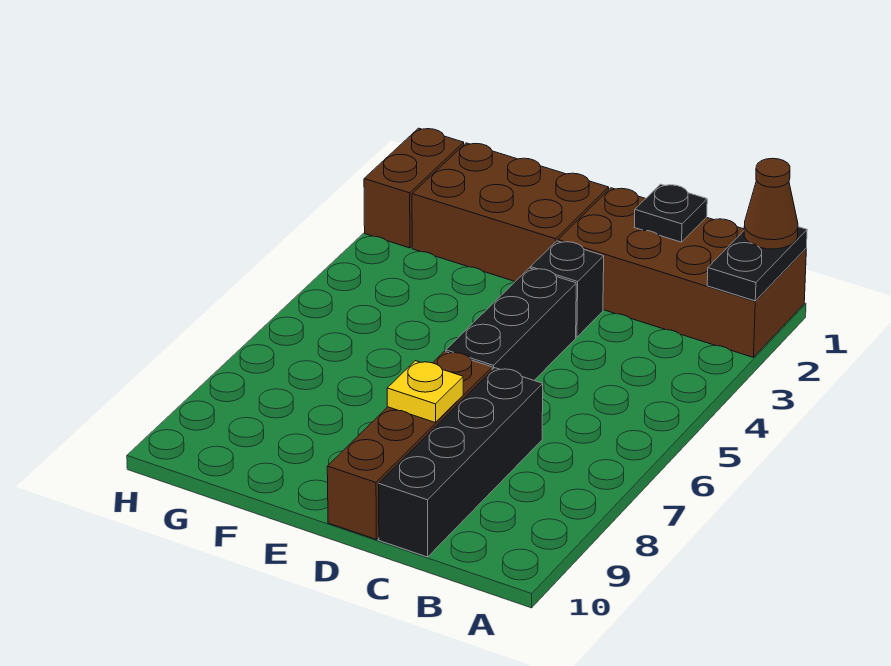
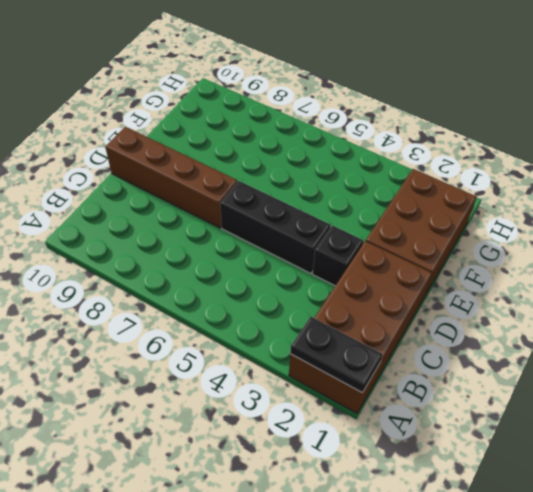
none -> black 1x4 brick [379,368,543,557]
none -> brown 1x2 brick [364,128,464,248]

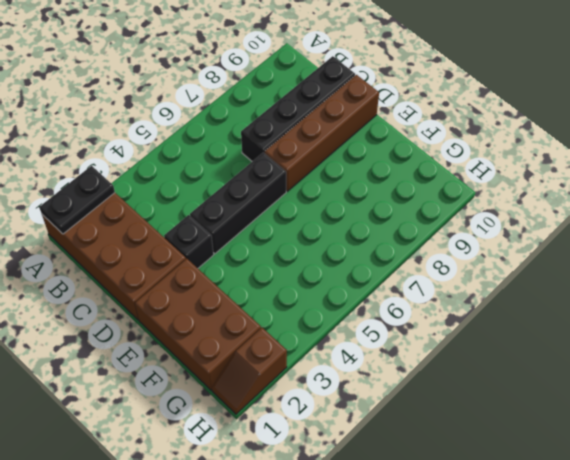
brown 1x2 slope [212,328,287,414] -> brown 1x2 brick [364,128,464,248]
none -> black 1x1 plate [635,184,707,242]
none -> yellow 1x1 plate [387,361,463,423]

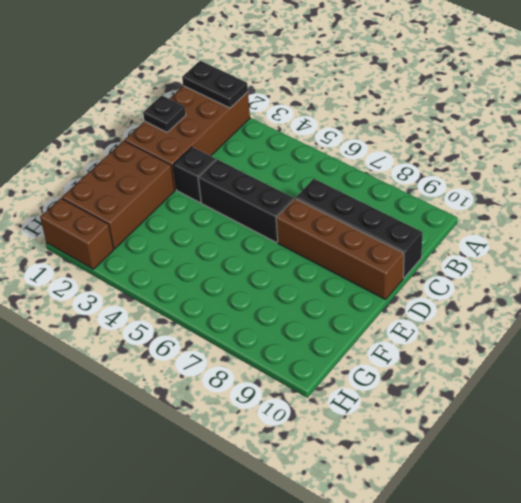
none -> yellow 1x1 plate [387,361,463,423]
none -> brown 1x1 cone [744,158,798,249]

